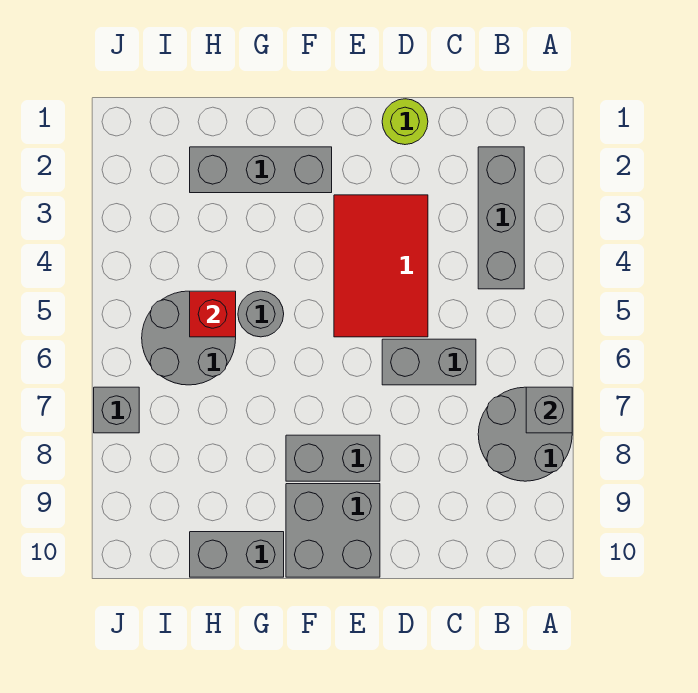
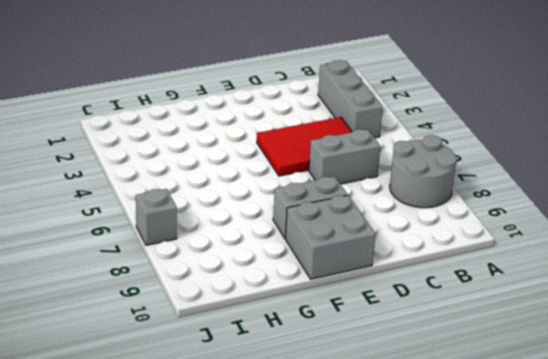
red 2x3 tile [257,117,352,176] -> red 2x3 tile turned to [334,195,428,337]
none -> lime 1x1 round brick [382,99,428,145]
none -> grey 1x3 brick [190,147,332,193]
none -> grey 1x1 round brick [238,291,284,337]

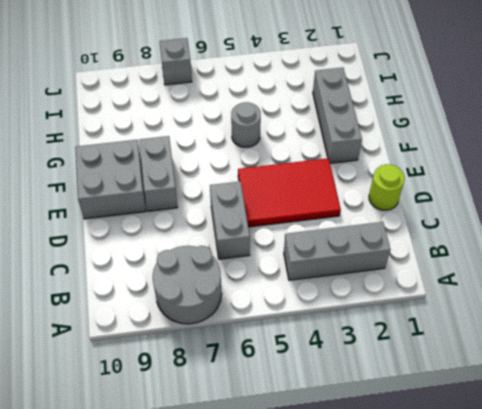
none -> grey 1x2 brick [190,532,284,577]
none -> grey 2x2 round brick [142,291,236,385]
none -> grey 1x1 brick [526,387,572,433]

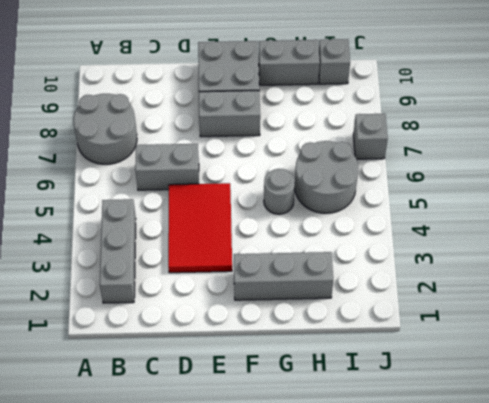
grey 1x1 brick [319,39,350,84] -> grey 1x1 brick moved to [526,387,572,433]
none -> lime 1x1 round brick [382,99,428,145]
none -> red 1x1 brick [190,291,236,337]

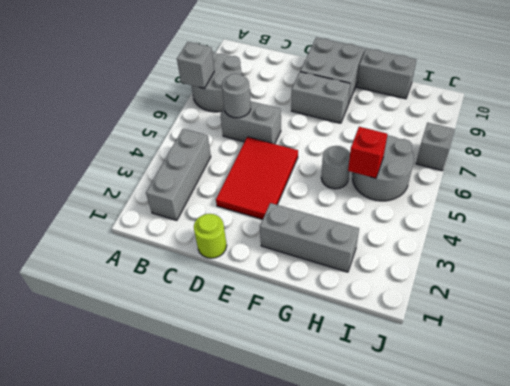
grey 1x1 round brick [222,74,251,118] -> none

